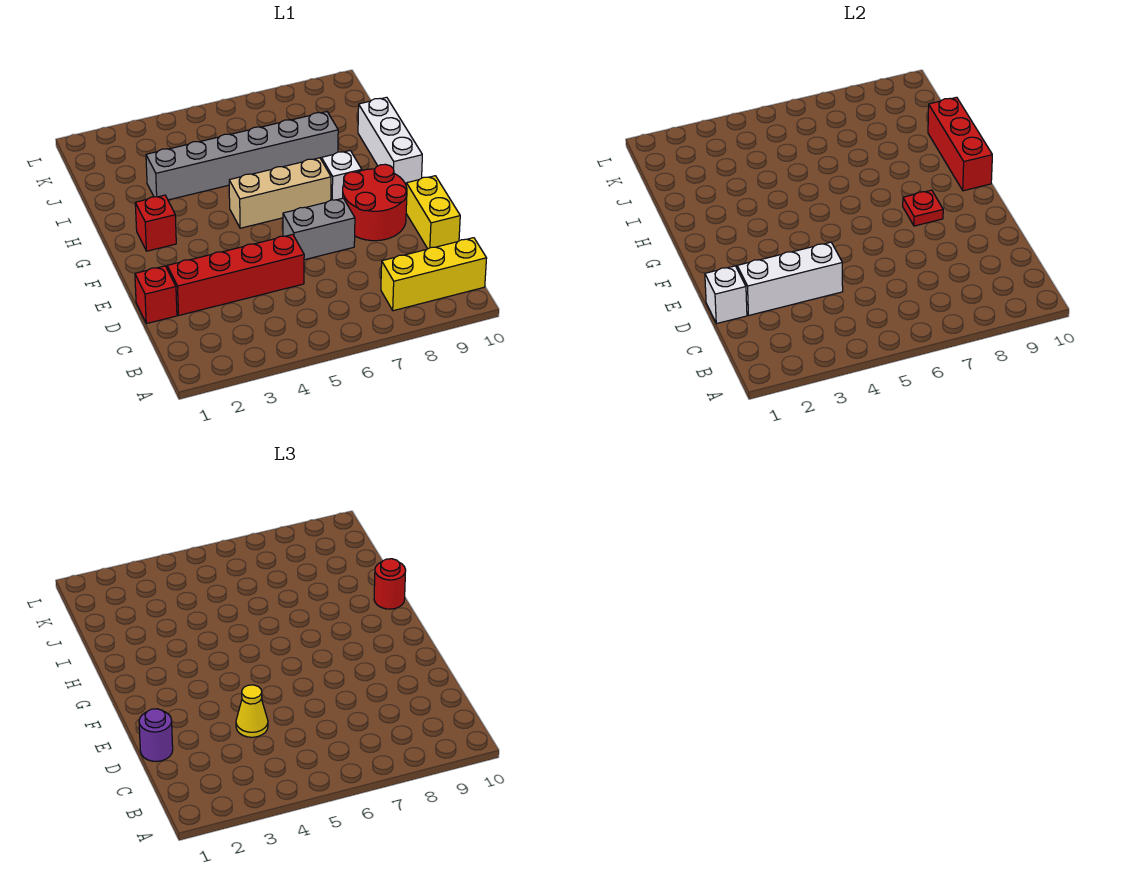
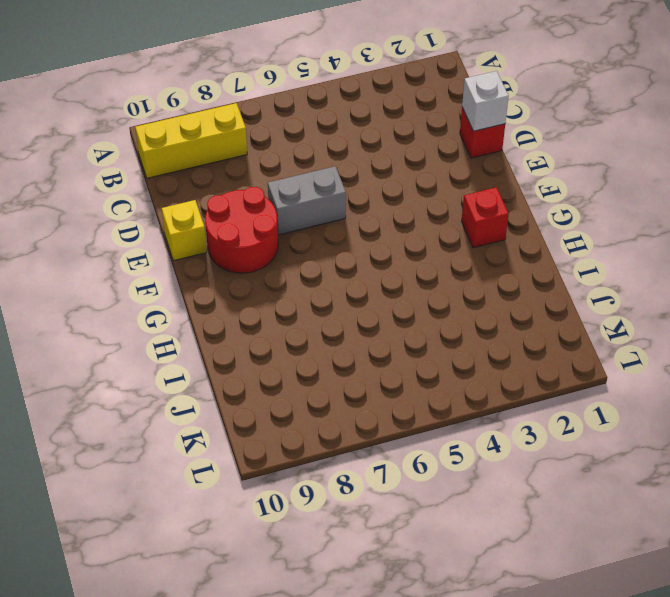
yellow 1x1 brick [162,200,207,261] -> yellow 1x2 brick [406,176,460,249]
none -> red 1x4 brick [167,234,304,315]
none -> tan 1x3 brick [229,158,331,228]
none -> white 1x1 brick [321,151,362,200]

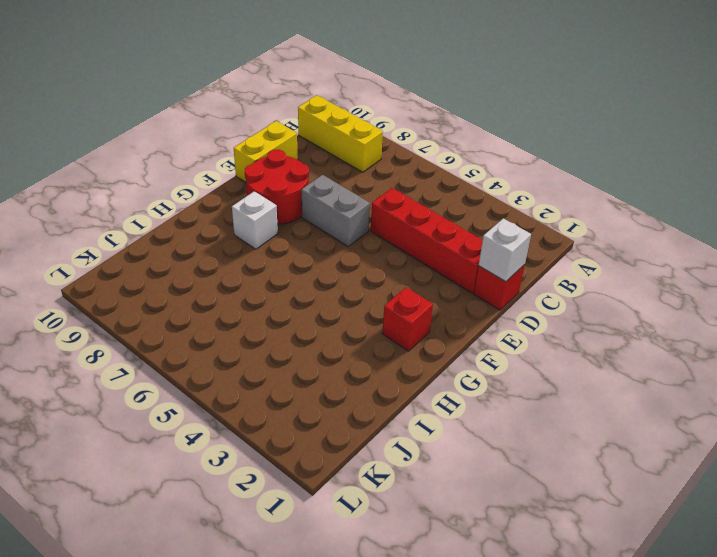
none -> tan 1x3 brick [229,158,331,228]
none -> white 1x3 brick [358,97,422,184]
none -> grey 1x6 brick [146,112,338,200]

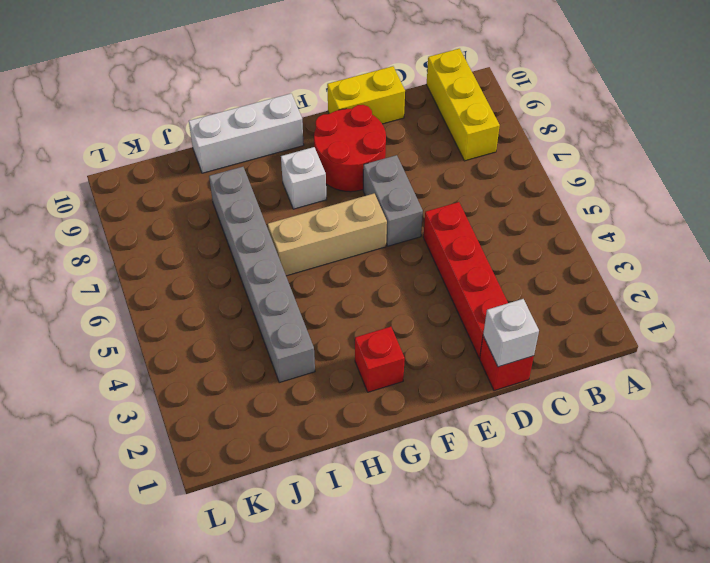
tan 1x3 brick [268,194,387,276] -> tan 1x3 brick turned to [229,158,331,228]
none -> white 1x3 brick [737,242,843,315]
none -> red 1x1 plate [903,190,943,226]
none -> red 1x3 brick [928,97,992,191]

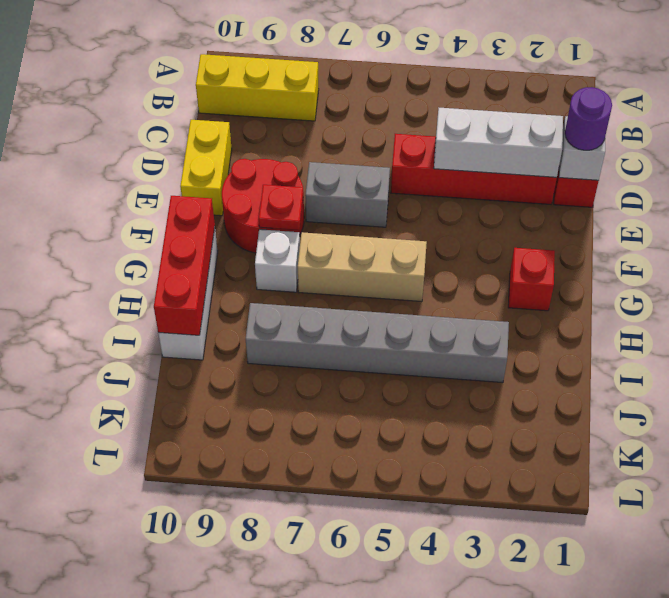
none -> yellow 1x1 cone [236,685,268,737]
none -> red 1x1 round brick [374,559,406,609]

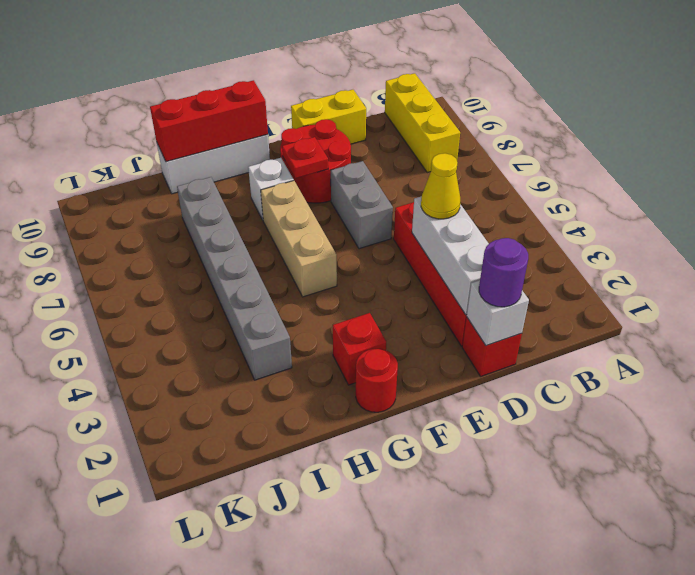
red 1x1 round brick [356,349,398,412] -> red 1x1 round brick moved to [374,559,406,609]

